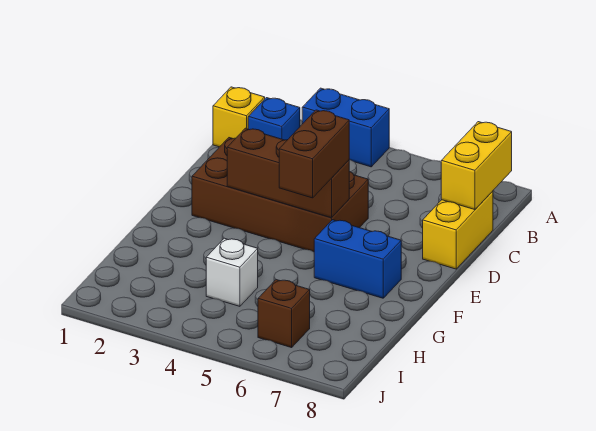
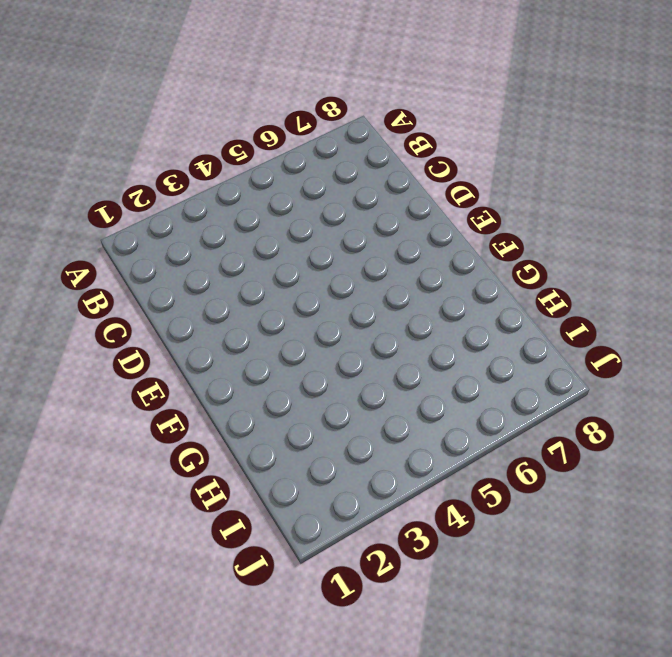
none -> blue 1x2 brick [302,88,389,167]
none -> yellow 1x1 brick [213,87,265,147]

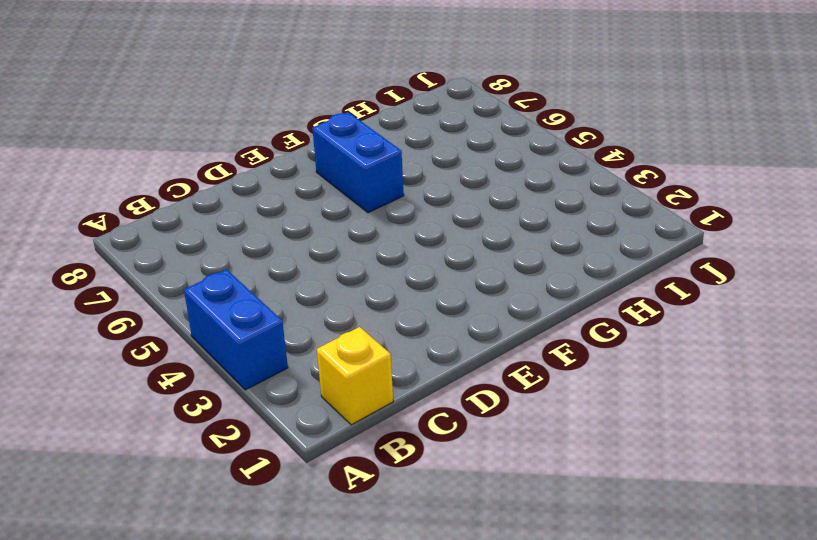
none -> blue 1x1 brick [248,98,300,140]
none -> yellow 1x2 brick [423,191,493,269]

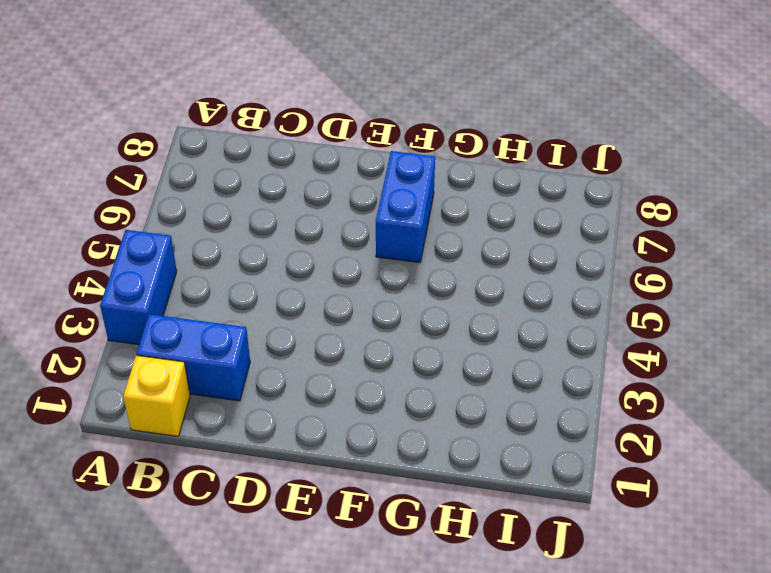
blue 1x2 brick [137,314,250,401] -> blue 1x1 brick [248,98,300,140]
none -> yellow 1x2 brick [423,191,493,269]
none -> brown 2x4 brick [192,138,368,252]

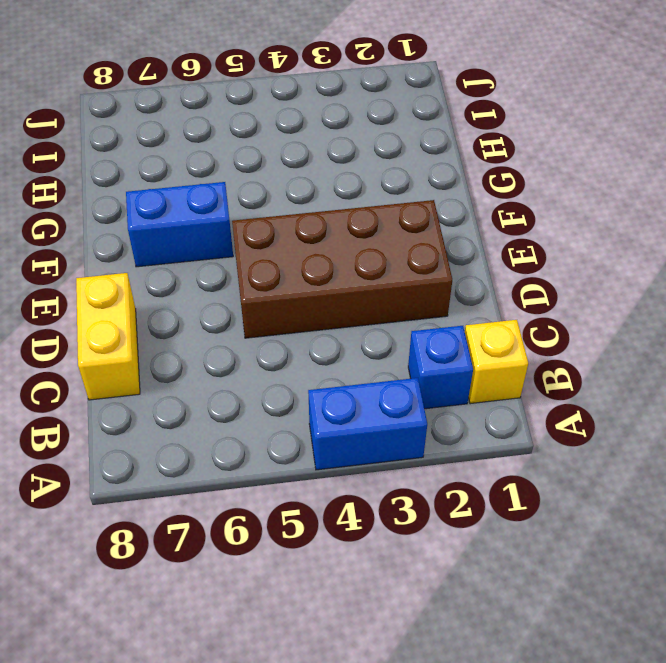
none -> white 1x1 brick [206,238,258,306]
none -> brown 1x1 brick [258,280,310,348]

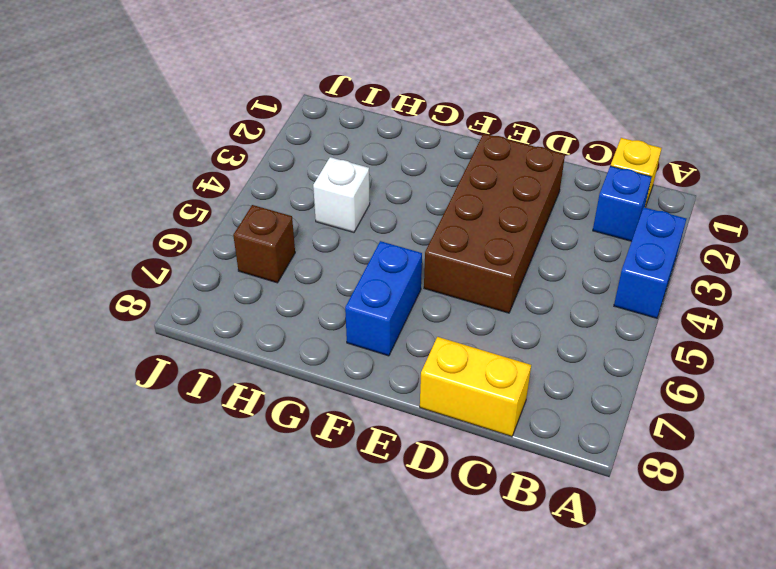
none -> yellow 1x2 brick [441,122,512,210]
none -> brown 1x3 brick [227,128,349,218]

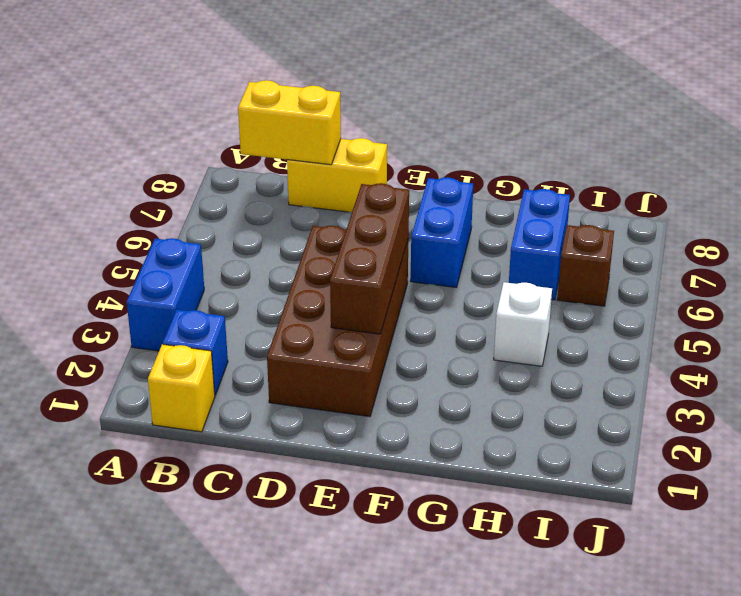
blue 1x2 brick [509,189,570,300] -> none
none -> brown 1x2 brick [279,110,349,198]

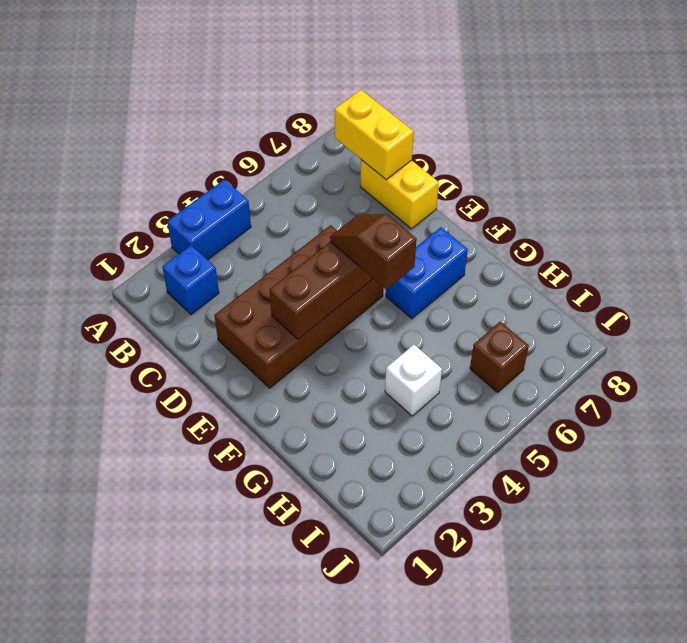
brown 1x2 slope [330,214,417,289] -> brown 1x2 brick [279,110,349,198]
none -> yellow 1x1 brick [213,87,265,147]

